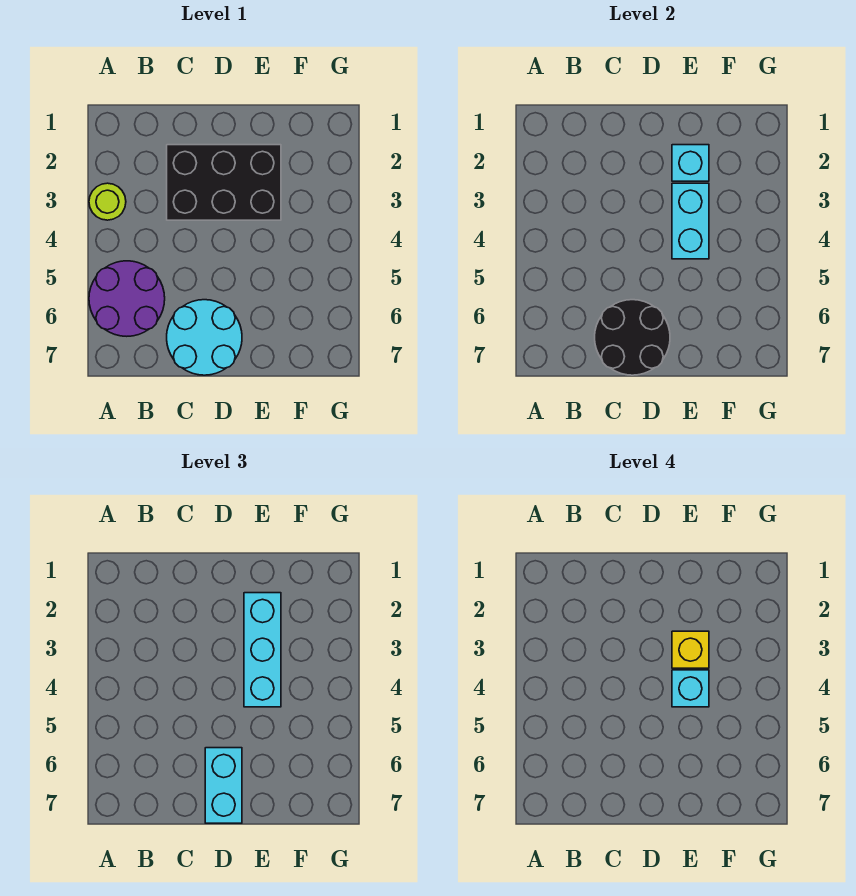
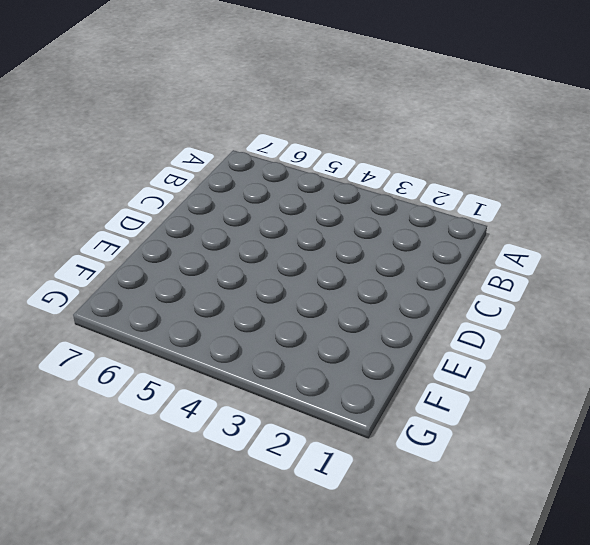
none -> lime 1x1 round brick [89,183,126,220]
none -> purple 2x2 round brick [89,261,165,336]

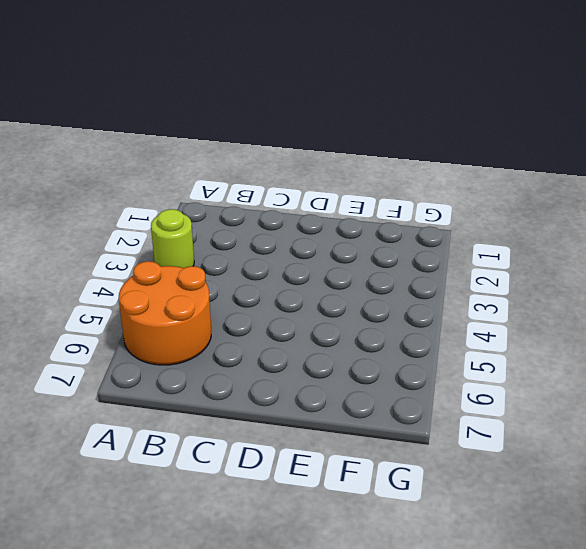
orange 2x2 round brick [119,261,211,365] -> purple 2x2 round brick [89,261,165,336]
none -> black 2x3 brick [167,145,281,220]
none -> cyan 2x2 round brick [167,300,242,375]

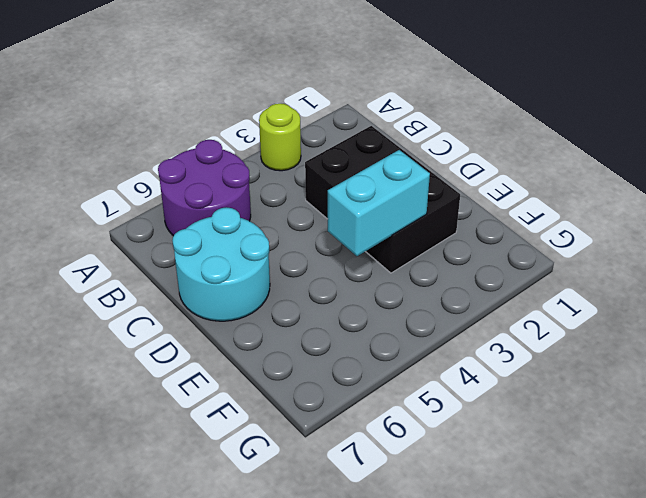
none -> black 2x2 round brick [595,300,670,375]
none -> cyan 1x1 brick [672,145,709,181]

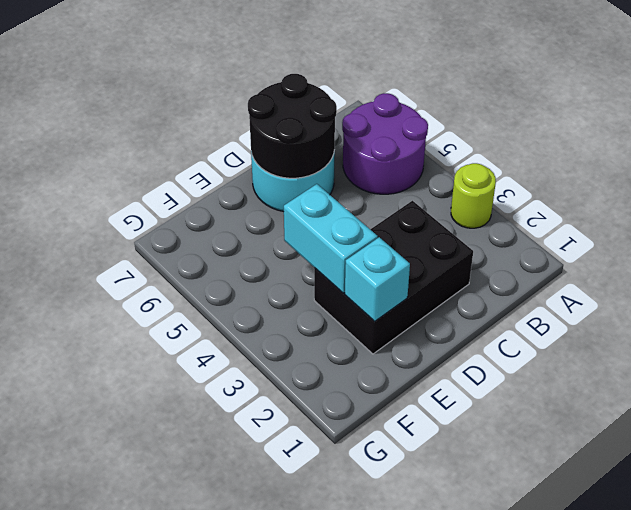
none -> cyan 1x2 brick [205,748,242,823]
none -> cyan 1x3 brick [244,593,281,707]

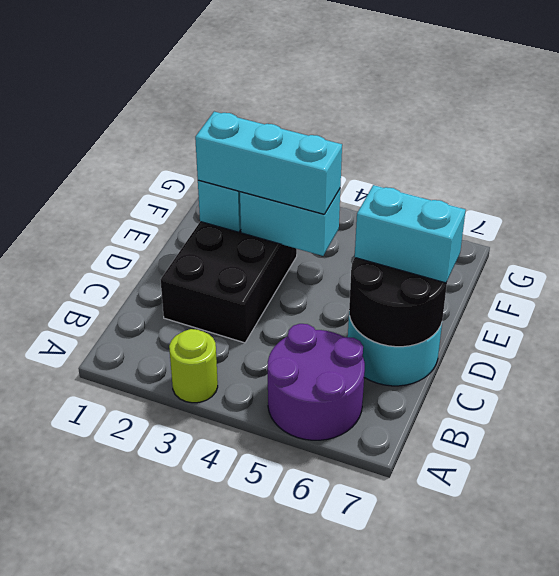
none -> yellow 1x1 brick [672,631,709,668]
none -> cyan 1x1 brick [672,670,709,707]

